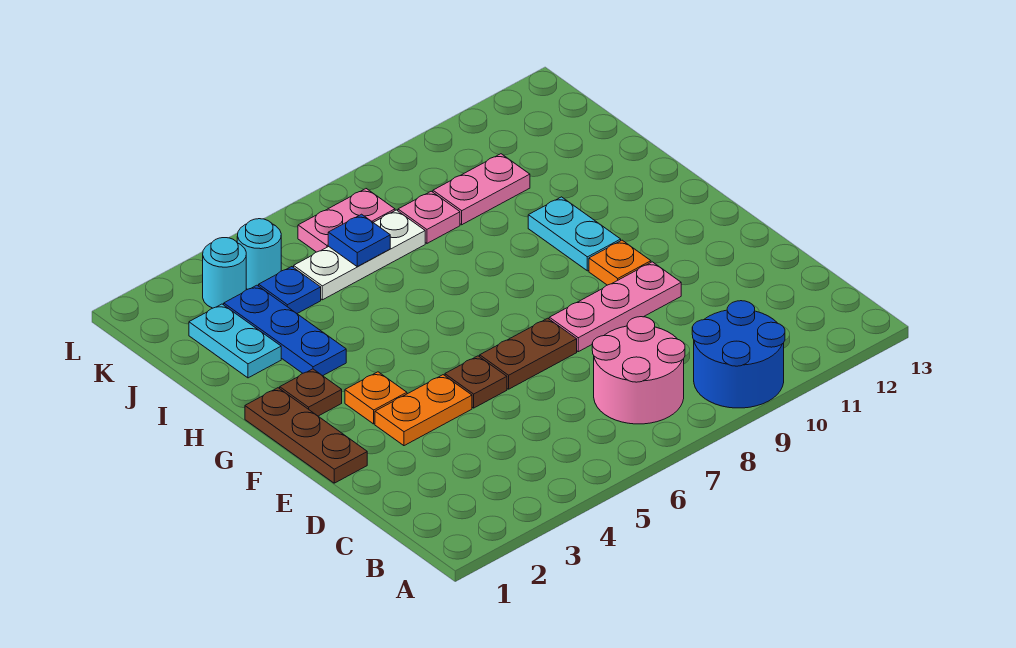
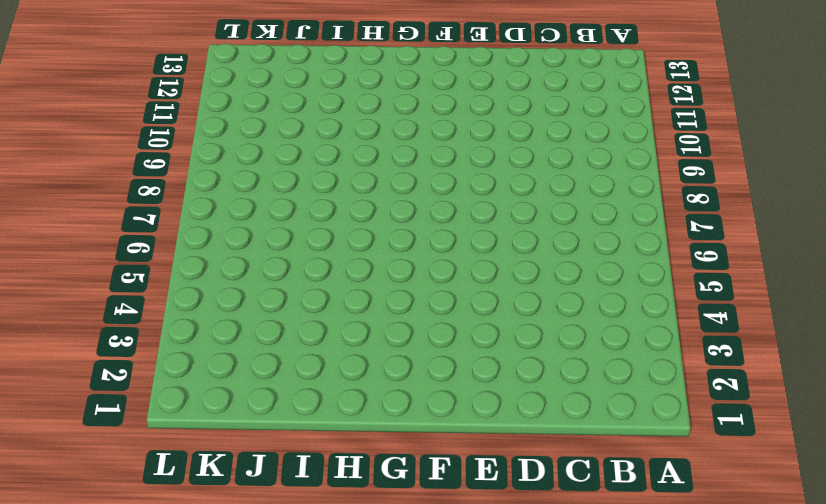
none -> blue 2x2 round brick [692,301,785,408]
none -> pink 2x2 round brick [592,317,685,424]
none -> brown 1x3 plate [245,388,367,483]

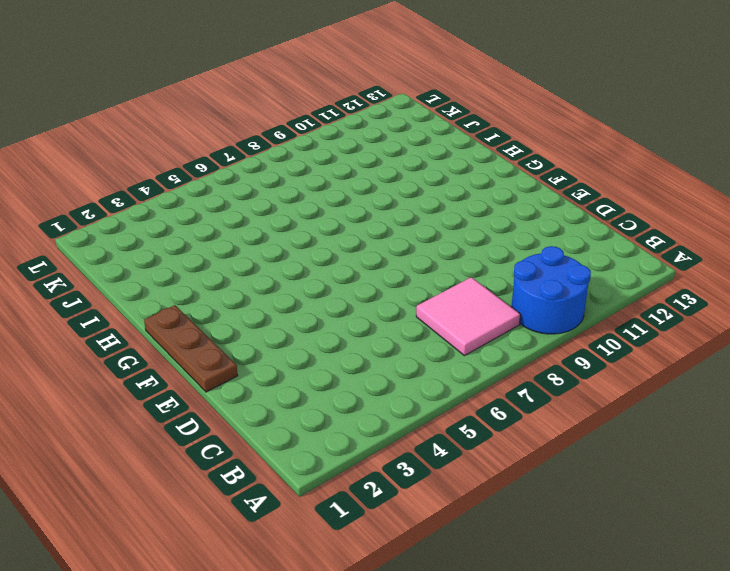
pink 2x2 tile [416,277,520,356] -> pink 2x2 round brick [592,317,685,424]
none -> orange 1x2 plate [375,375,472,446]
none -> brown 1x1 plate [445,356,507,408]
none -> brown 1x2 plate [480,318,577,389]

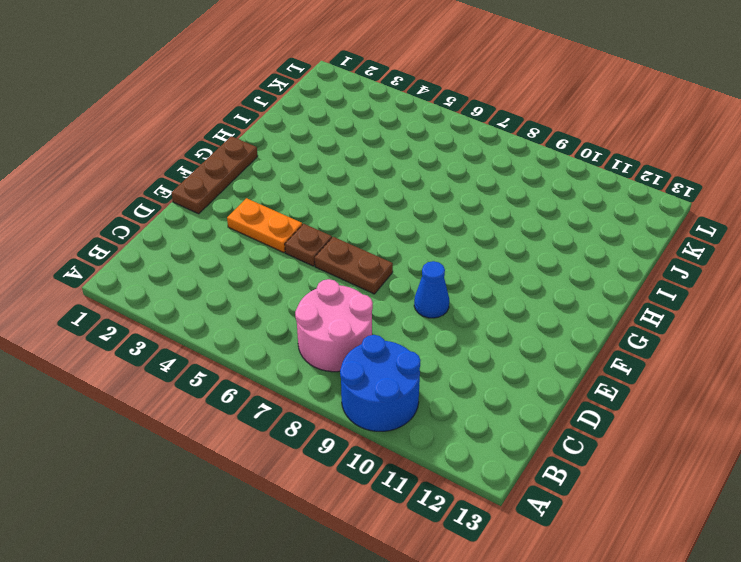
blue 1x1 cone [414,261,449,318] -> pink 1x3 plate [549,262,681,352]
none -> orange 1x1 plate [345,372,407,424]
none -> orange 1x1 plate [589,240,651,285]
none -> brown 1x1 plate [280,369,342,416]

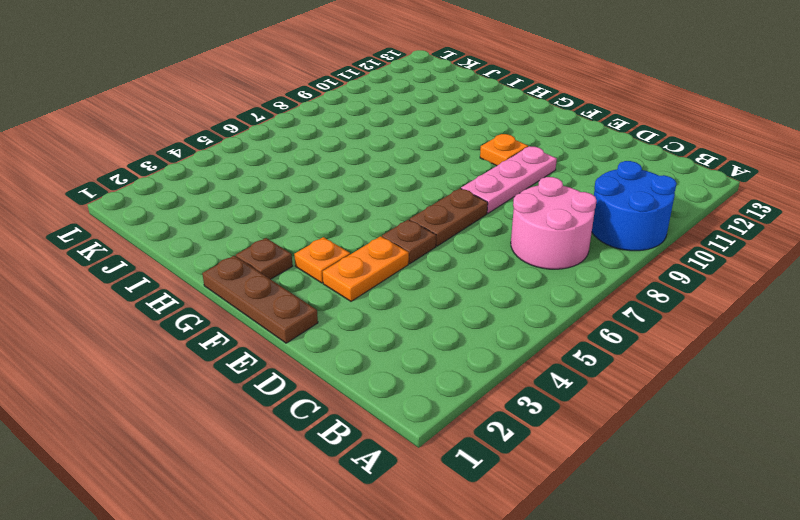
none -> cyan 1x2 plate [528,197,621,271]
none -> blue 1x3 plate [224,285,346,376]
none -> cyan 1x2 plate [189,304,281,378]

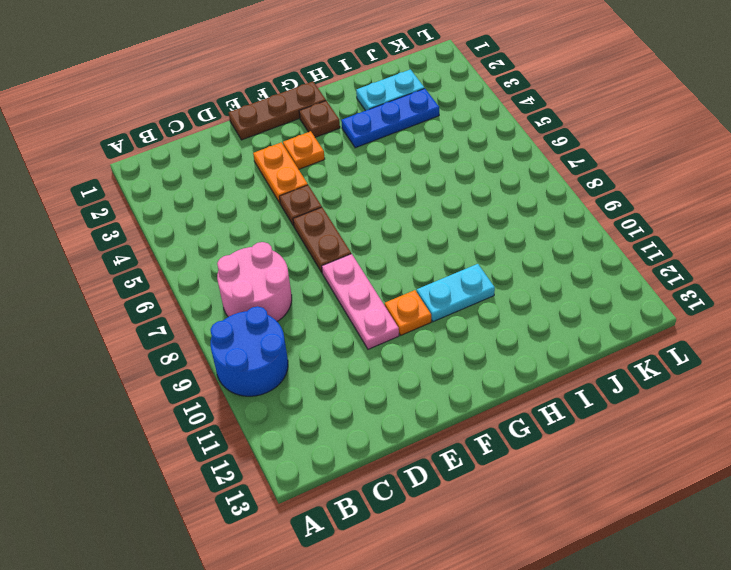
none -> blue 1x1 plate [259,267,321,313]
none -> white 1x3 plate [294,210,425,300]
none -> pink 1x1 plate [398,191,460,243]

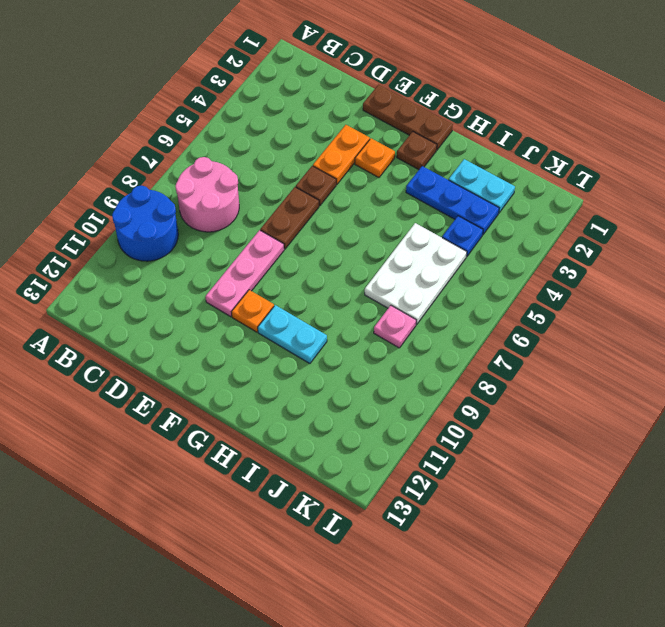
white 2x3 plate [365,223,467,325] -> white 1x3 plate [294,210,425,300]
none -> pink 1x2 plate [433,154,530,225]
none -> cyan 1x1 round brick [203,238,246,308]
none -> cyan 1x1 round brick [237,219,281,289]

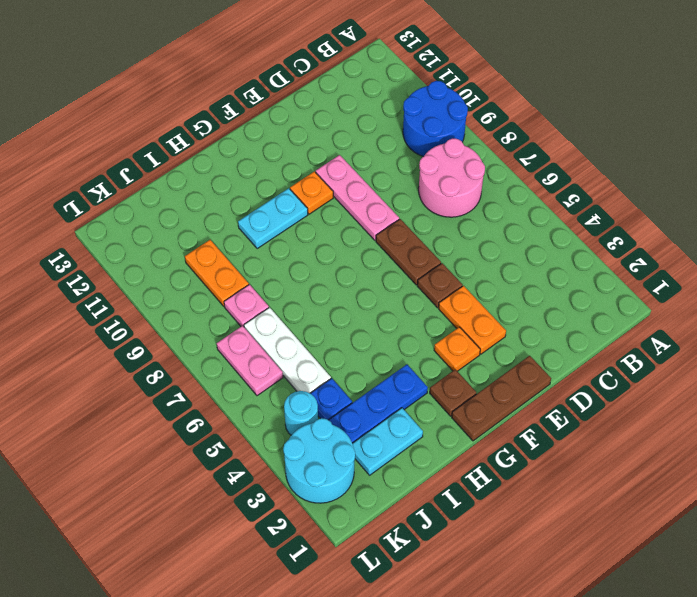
orange 1x2 plate [185,240,249,306] -> pink 1x2 plate [433,154,530,225]
cyan 2x2 round brick [283,418,355,503] -> cyan 1x1 round brick [203,238,246,308]
none -> blue 1x1 plate [328,214,390,266]

